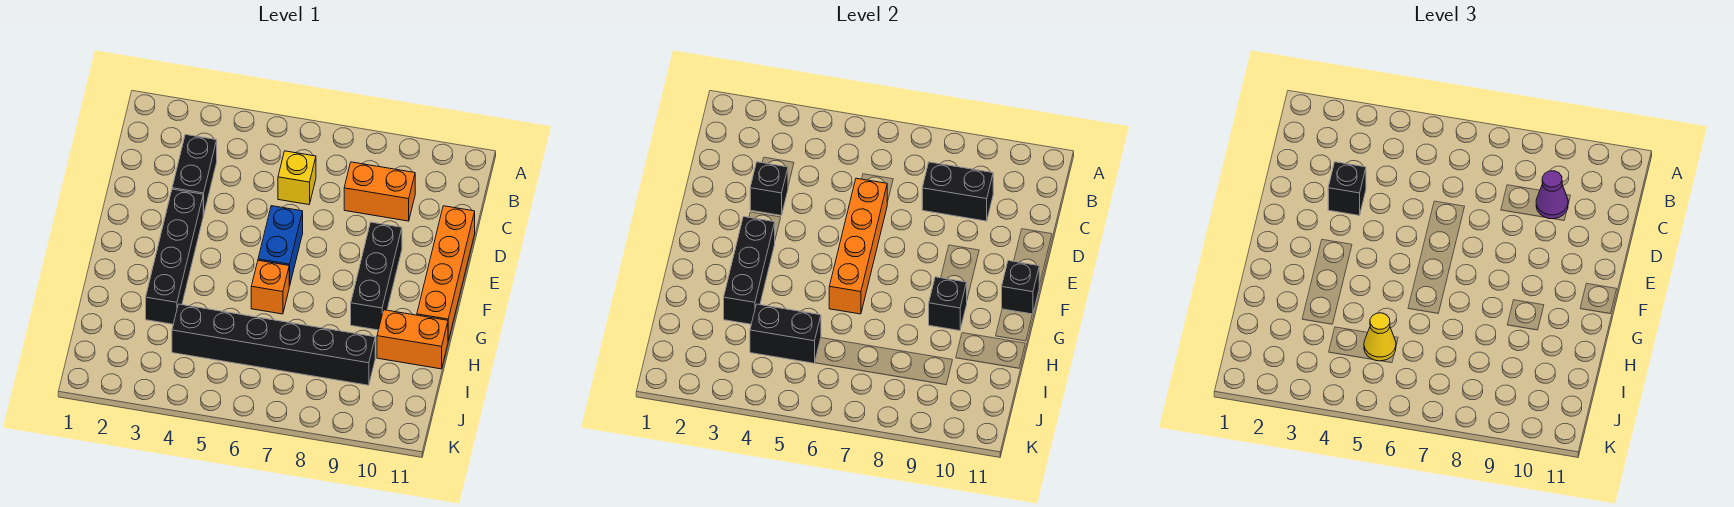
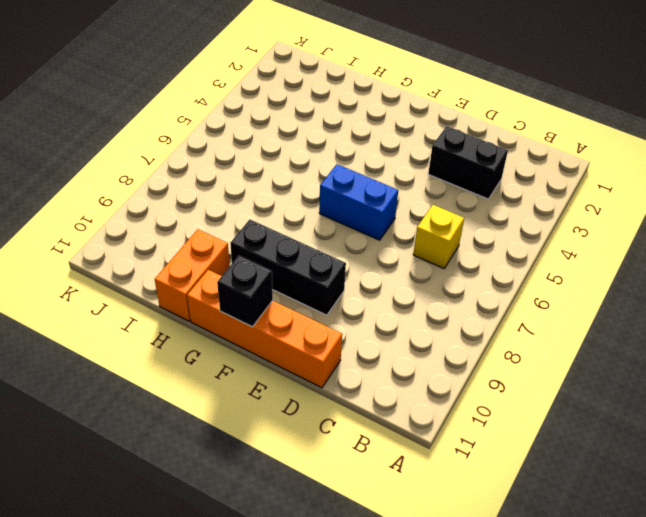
none -> orange 1x2 brick [344,162,415,221]
none -> black 1x4 brick [146,189,203,324]
none -> orange 1x1 brick [251,260,289,314]

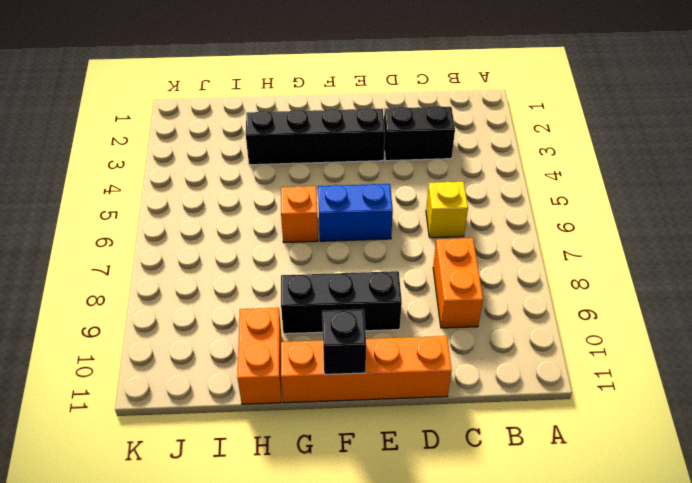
none -> black 1x6 brick [172,304,375,385]
none -> black 1x2 brick [922,162,993,221]
none -> black 1x1 brick [750,162,788,215]

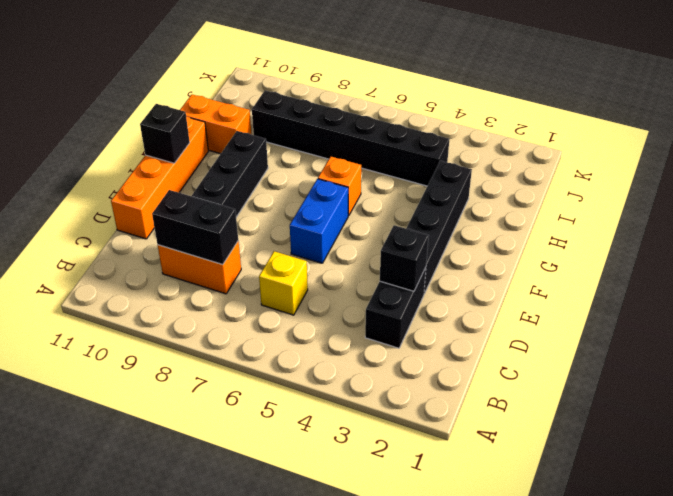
none -> orange 1x4 brick [829,178,887,314]
none -> black 1x3 brick [724,217,775,324]
none -> black 1x1 brick [929,277,967,331]

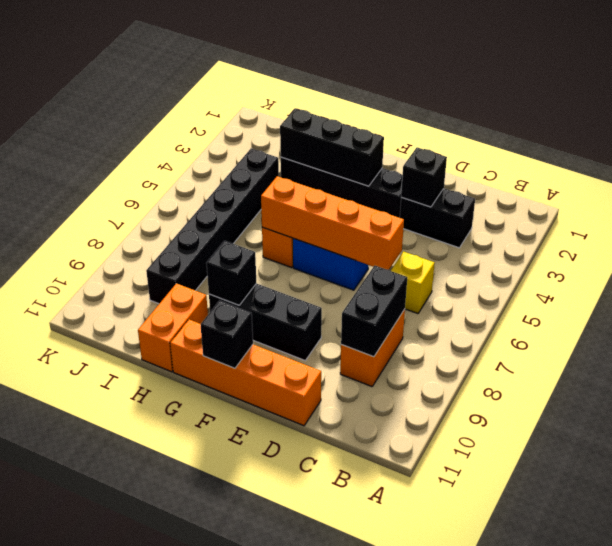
none -> black 1x2 brick [750,304,821,363]
none -> purple 1x1 cone [1536,171,1568,219]
none -> black 1x1 brick [1328,162,1366,215]

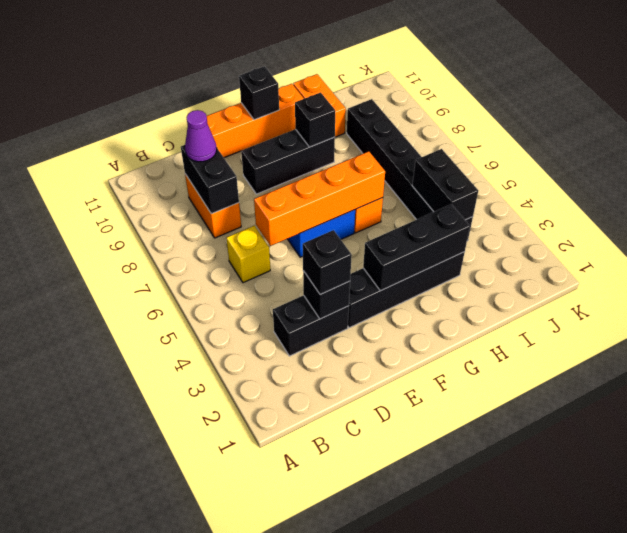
none -> yellow 1x1 cone [1364,313,1396,361]

